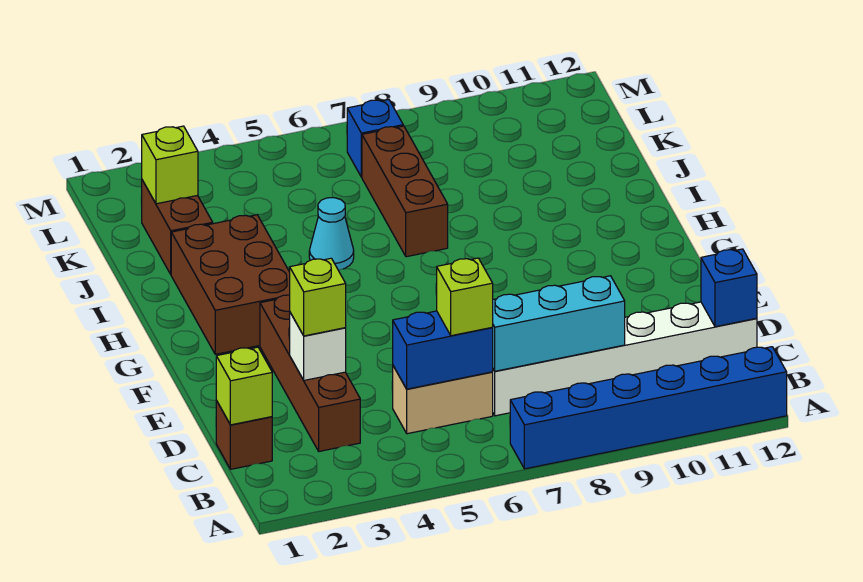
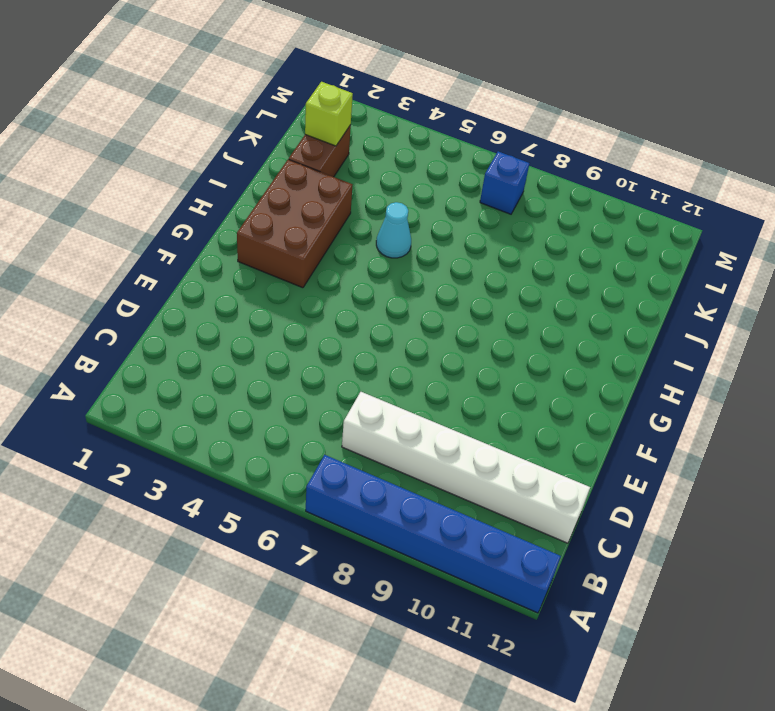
none -> brown 1x1 brick [216,400,272,469]
none -> brown 1x4 brick [260,295,360,451]
none -> tan 1x2 brick [393,366,493,434]

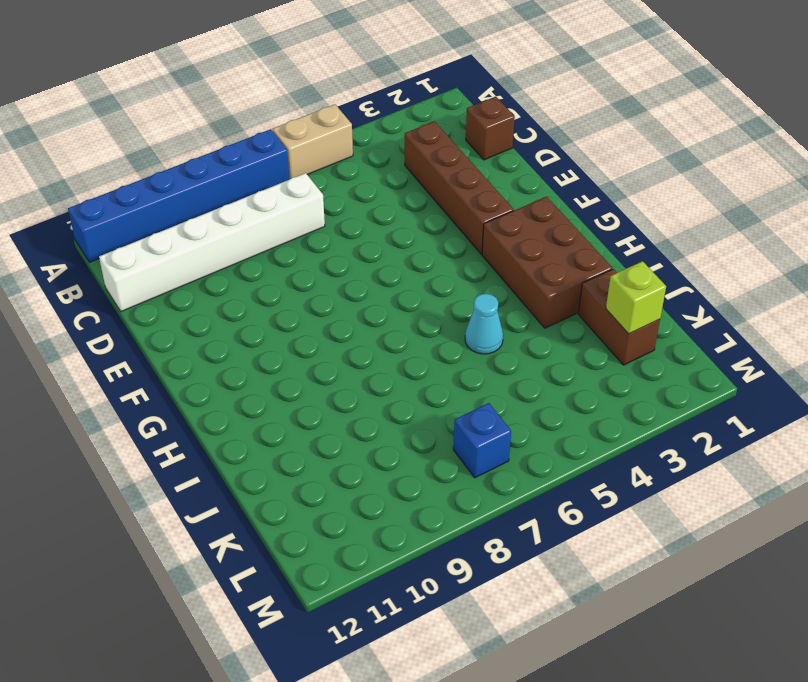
tan 1x2 brick [273,104,353,179] -> tan 1x2 brick moved to [393,366,493,434]
none -> brown 1x3 brick [362,126,448,257]
none -> lime 1x1 brick [216,347,272,425]
none -> blue 1x2 brick [393,311,493,389]

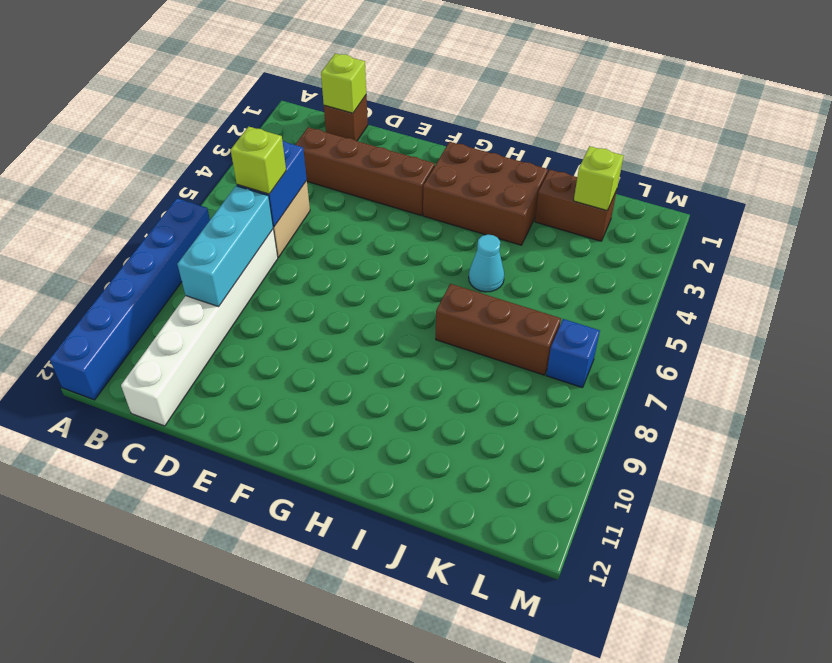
none -> blue 1x1 brick [701,249,757,327]
none -> white 1x1 brick [290,313,346,380]
none -> lime 1x1 brick [290,258,346,336]

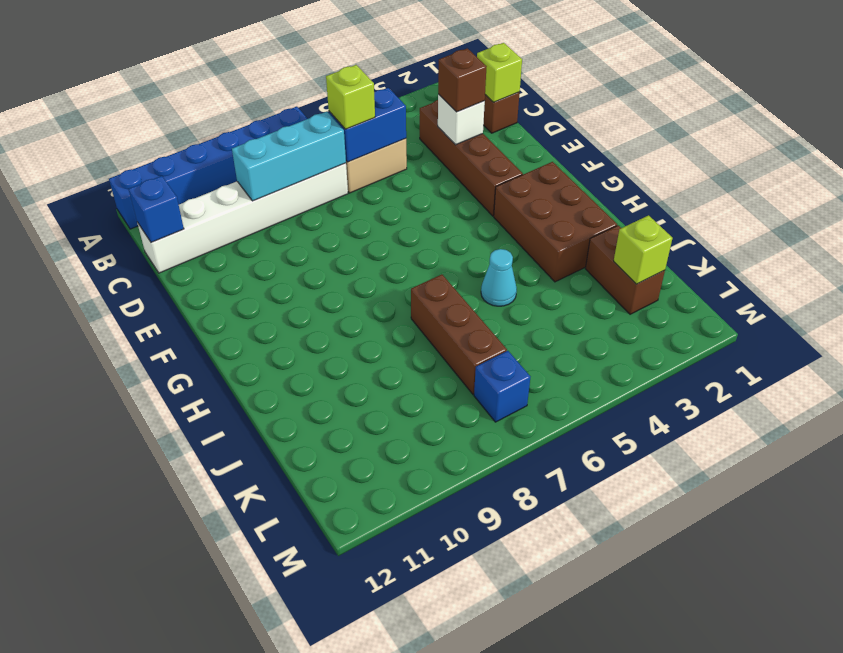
brown 1x1 brick [438,48,487,112] -> lime 1x1 brick [290,258,346,336]

